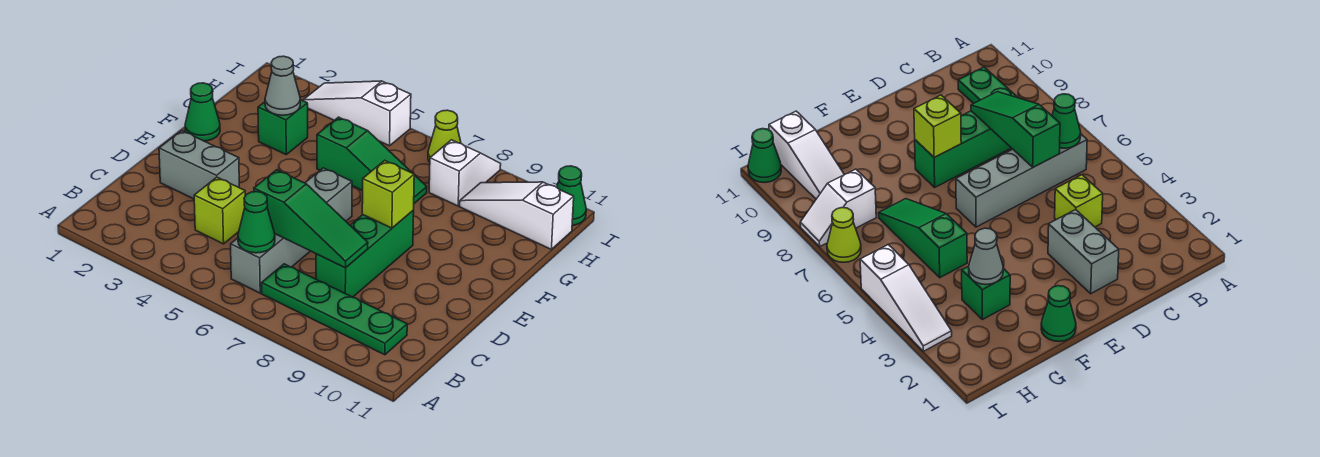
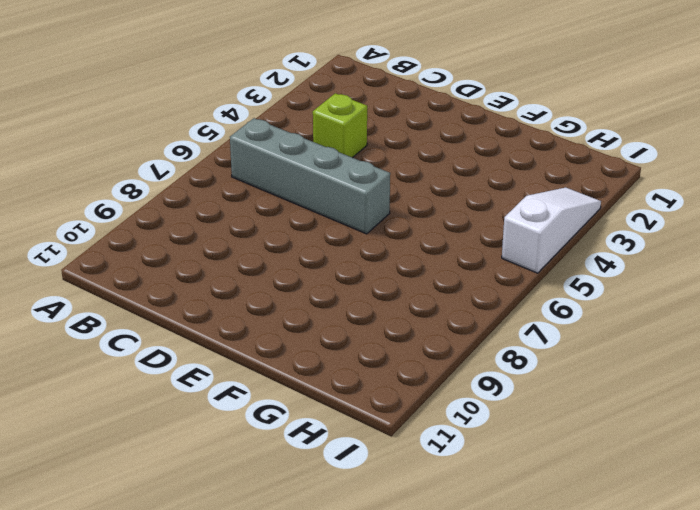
none -> green 1x4 plate [262,264,407,355]
none -> green 1x3 brick [316,211,414,297]
none -> grey 1x2 brick [159,131,239,199]

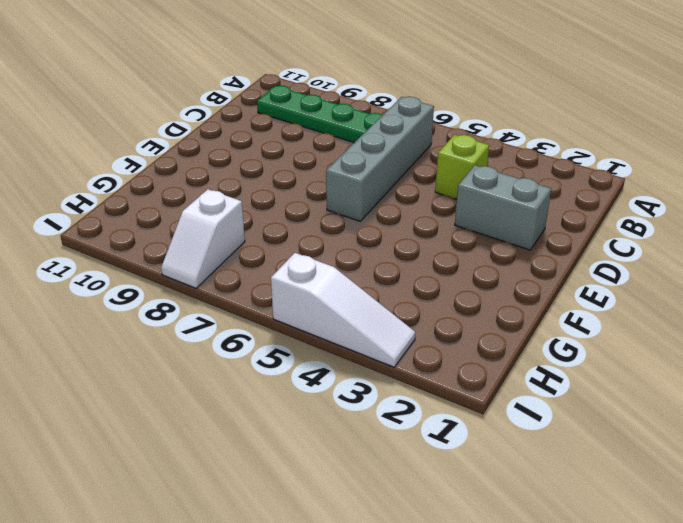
none -> green 1x3 brick [316,211,414,297]
none -> green 1x1 cone [185,83,220,141]
none -> green 1x1 brick [258,100,308,154]

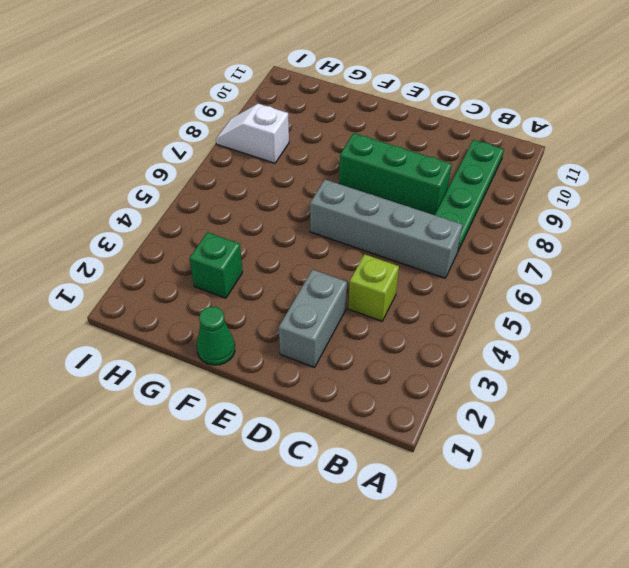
none -> green 1x3 slope [317,117,427,203]
none -> white 1x3 slope [460,182,574,249]
none -> white 1x3 slope [303,81,411,146]

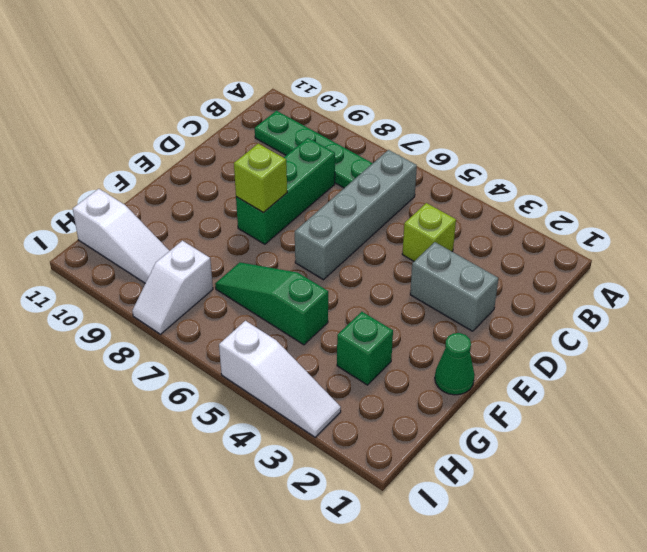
none -> lime 1x1 cone [428,110,461,162]
none -> green 1x1 cone [557,166,586,225]
none -> green 1x1 cone [238,192,275,253]

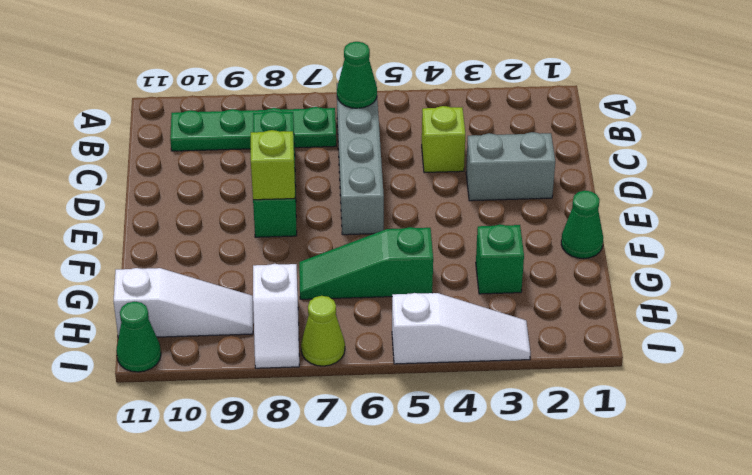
none -> green 1x3 slope [254,170,368,268]
none -> grey 1x1 cone [265,56,300,115]

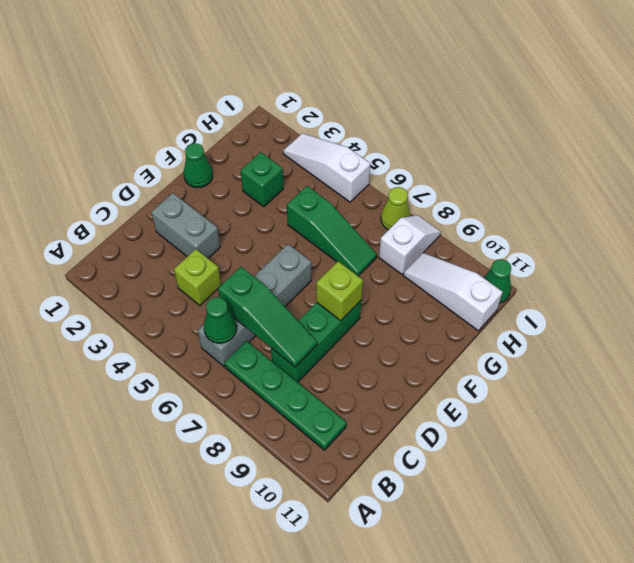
none -> grey 1x1 cone [265,56,300,115]

